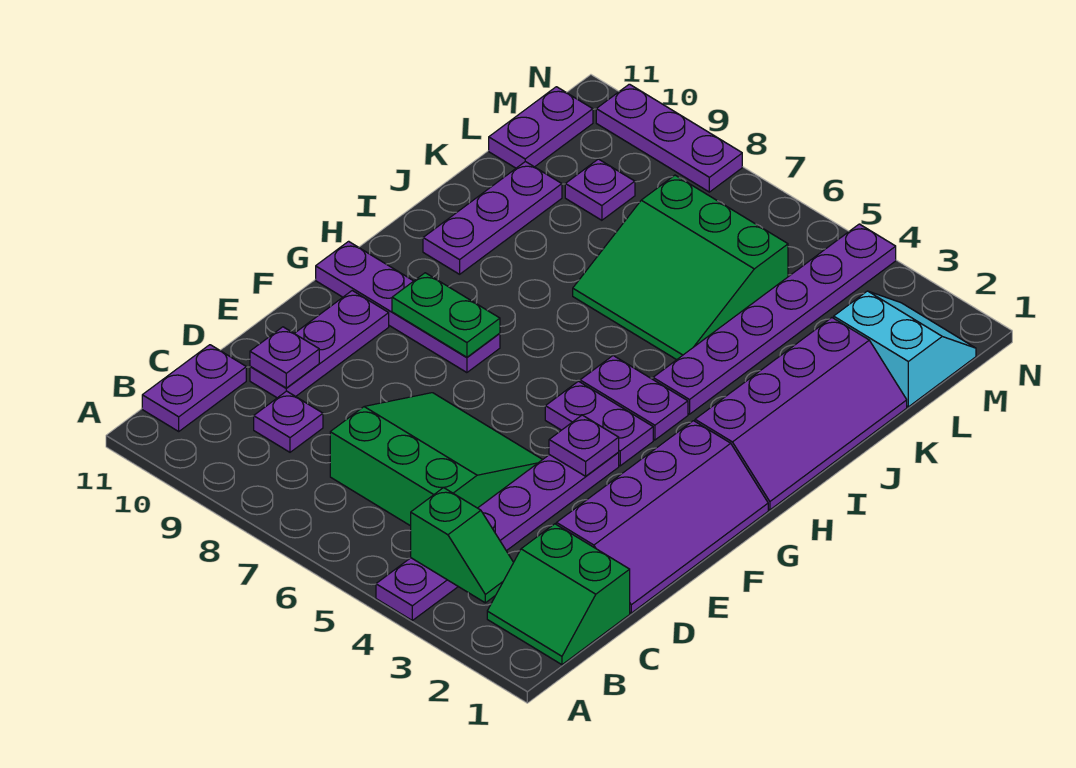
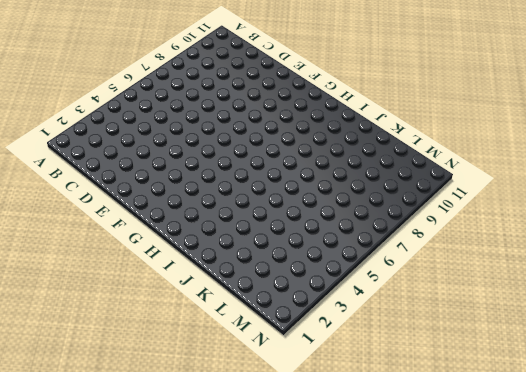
none -> purple 1x6 plate [376,453,619,620]
none -> green 2x2 slope [487,524,630,665]
none -> purple 1x2 plate [142,345,246,431]

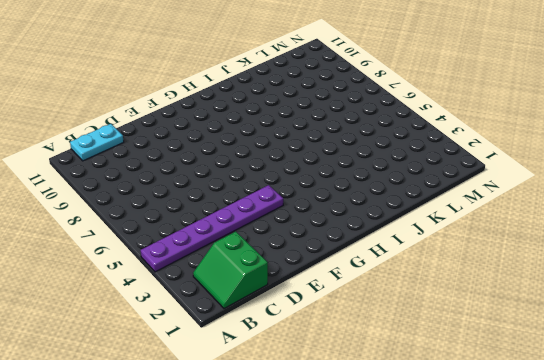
cyan 1x2 plate [70,124,124,161] -> purple 1x2 plate [142,345,246,431]
none -> green 3x3 slope [330,393,542,526]
none -> purple 1x1 plate [254,391,323,452]
none -> purple 2x4 slope [556,421,768,613]

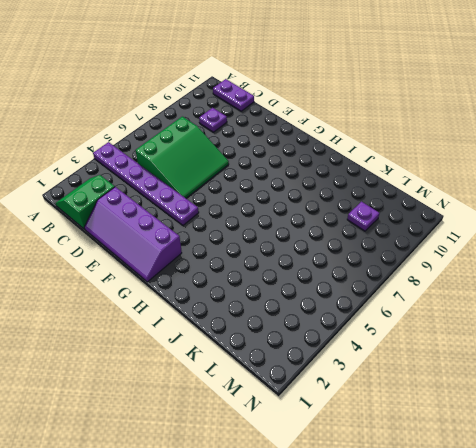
none -> purple 1x3 plate [250,291,389,398]
none -> purple 1x2 plate [545,381,653,466]
none -> purple 1x4 plate [316,241,500,373]

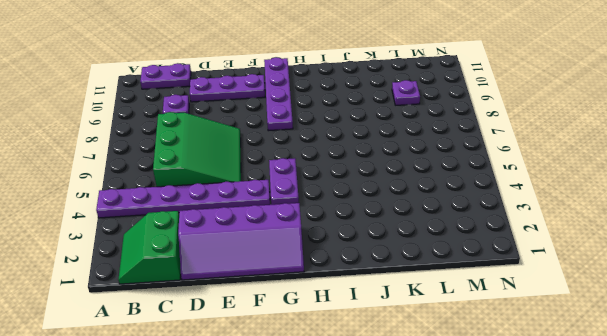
none -> purple 2x4 slope [695,318,907,510]
none -> purple 1x2 plate [580,356,688,440]
none -> purple 1x6 plate [653,224,896,414]

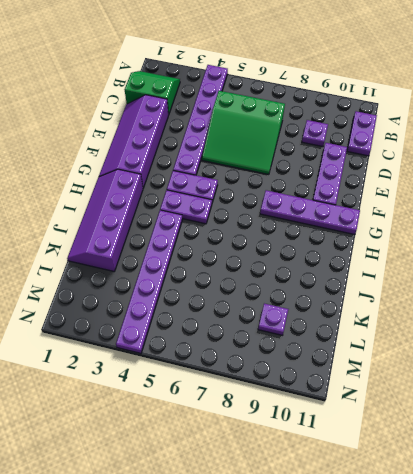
none -> purple 1x3 plate [423,162,562,274]
none -> green 3x3 slope [573,175,788,360]
none -> cyan 2x2 slope [834,291,976,407]

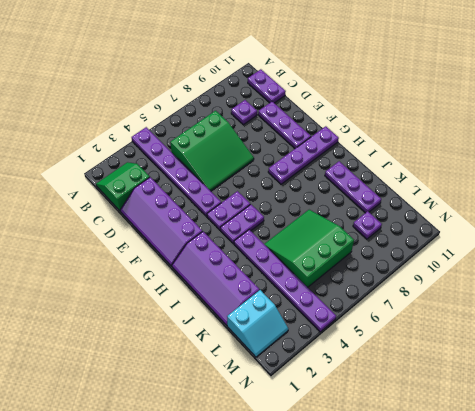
none -> purple 1x2 plate [489,87,593,168]
none -> purple 1x3 plate [596,84,742,192]
none -> green 1x2 slope [411,488,514,603]

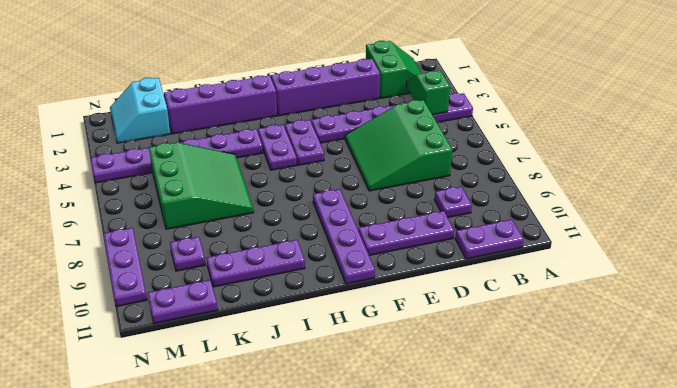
none -> purple 1x1 plate [250,327,319,388]
none -> purple 1x1 plate [549,415,619,476]
none -> green 1x2 plate [392,273,500,357]

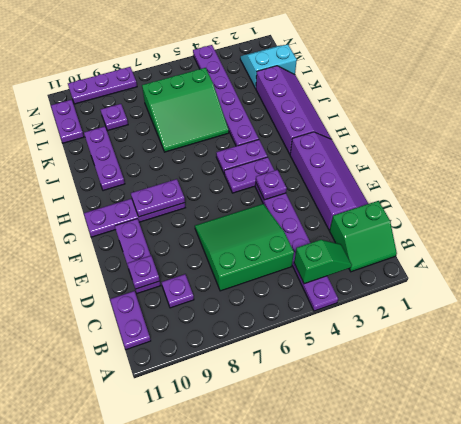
purple 1x2 plate [131,179,185,217] -> green 1x2 plate [392,273,500,357]

